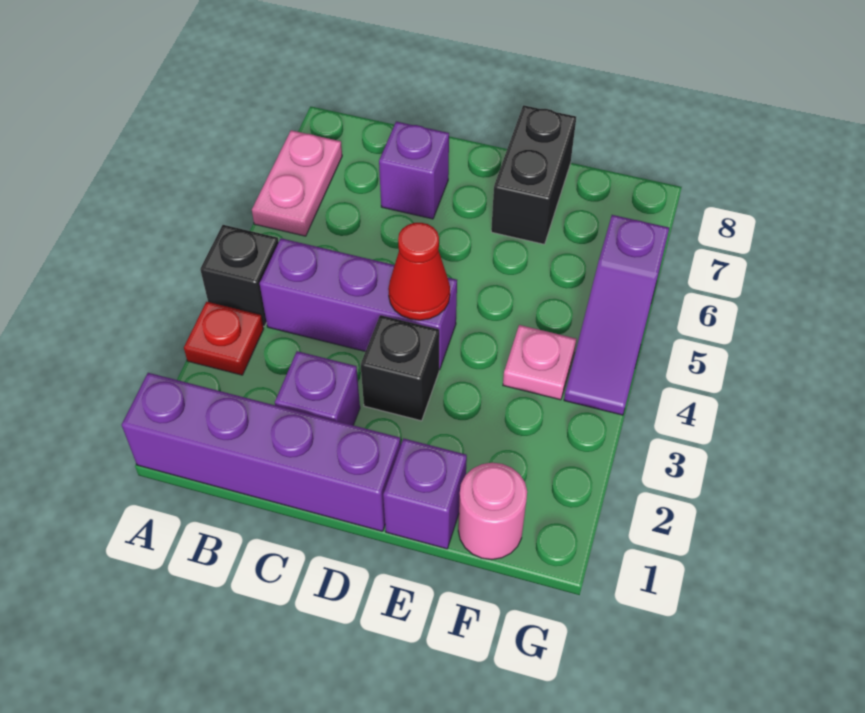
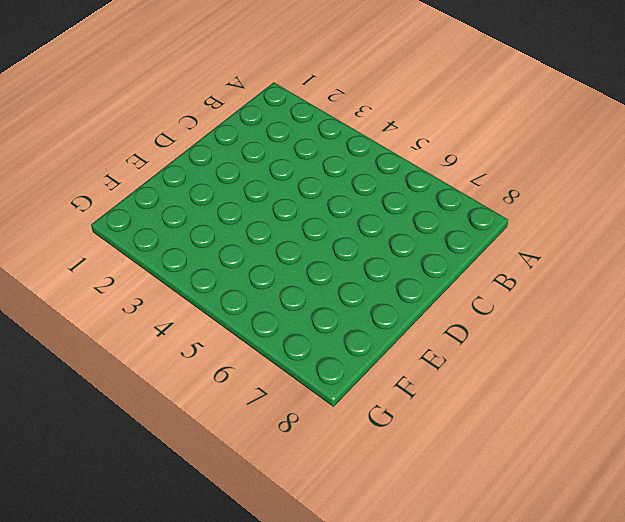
none -> purple 1x4 brick [122,373,401,531]
none -> red 1x1 plate [184,302,264,375]
none -> black 1x1 brick [200,225,279,327]

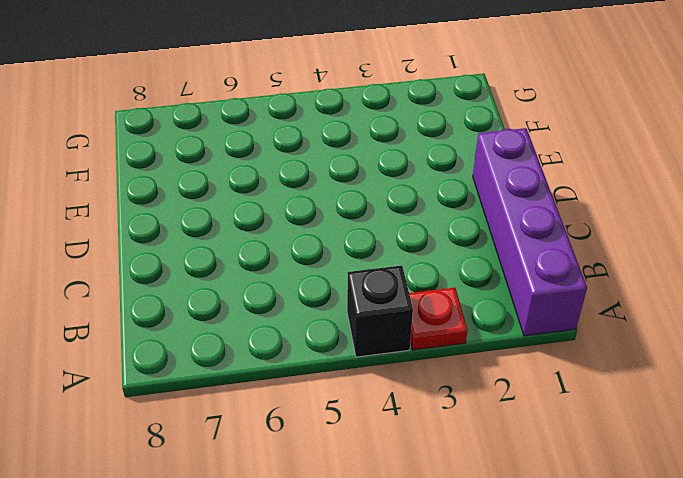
none -> pink 1x2 plate [252,130,342,236]
none -> purple 1x3 brick [260,238,457,370]
none -> purple 1x1 brick [275,351,360,425]

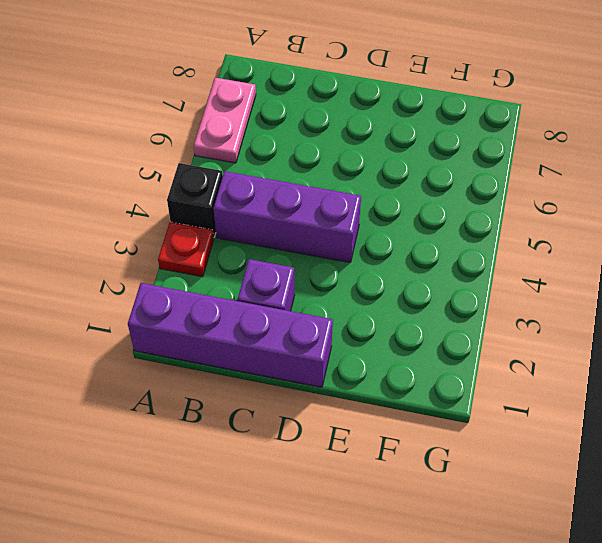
none -> purple 1x1 brick [379,122,449,219]
none -> black 1x1 brick [361,315,439,421]
none -> purple 1x1 brick [383,439,467,549]

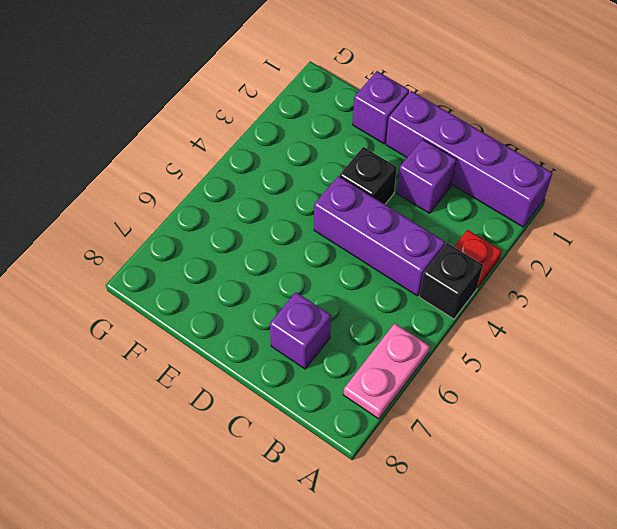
none -> black 1x2 brick [491,105,576,244]
none -> pink 1x1 round brick [458,463,527,560]
none -> pink 1x1 plate [503,325,577,400]

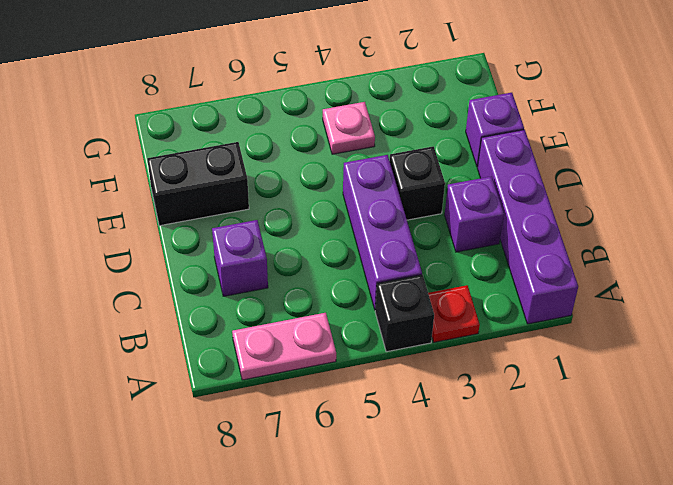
none -> pink 1x1 round brick [458,463,527,560]
none -> purple 1x3 slope [564,215,669,415]
none -> red 1x1 cone [388,223,450,320]

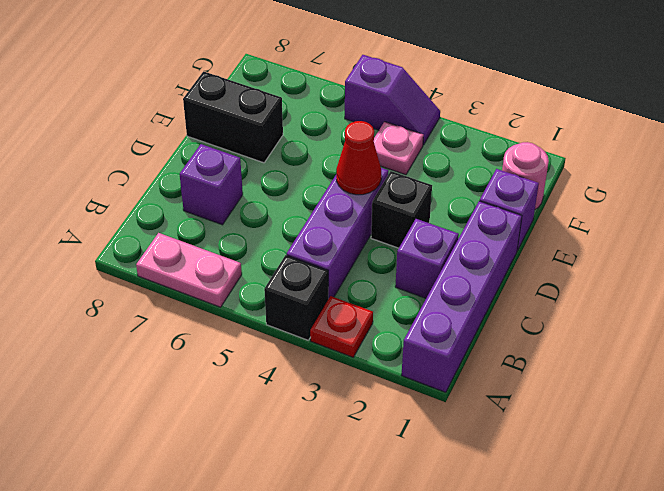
purple 1x2 slope [345,55,440,145] -> purple 1x3 slope [564,215,669,415]

